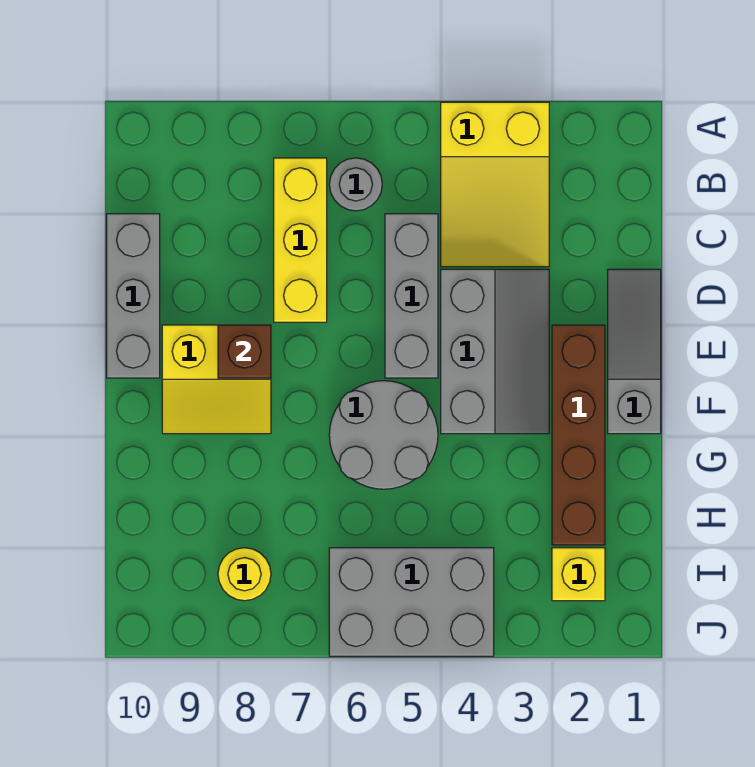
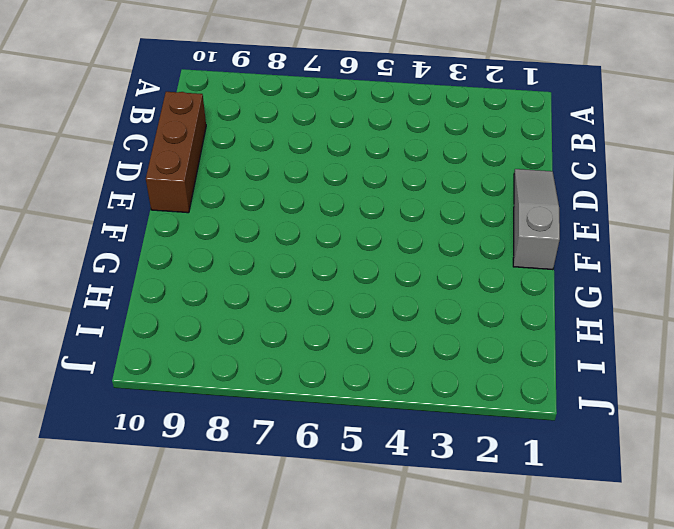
brown 1x3 brick [146,92,206,213] -> grey 1x3 brick [107,214,160,378]
none -> yellow 2x3 slope [441,102,549,267]
none -> grey 1x1 round brick [329,158,382,211]
none -> yellow 1x3 brick [274,158,327,322]

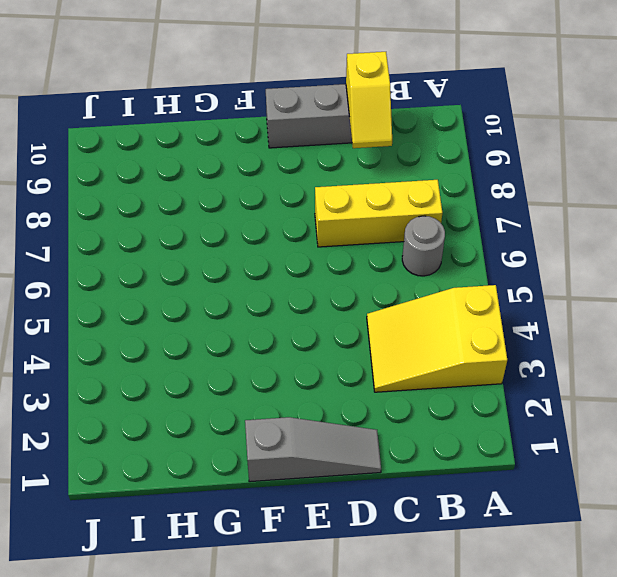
yellow 1x2 slope [346,52,392,148] -> none
none -> grey 1x3 brick [385,214,438,378]
none -> grey 2x3 slope [441,269,549,434]
none -> brown 1x4 brick [552,325,605,545]

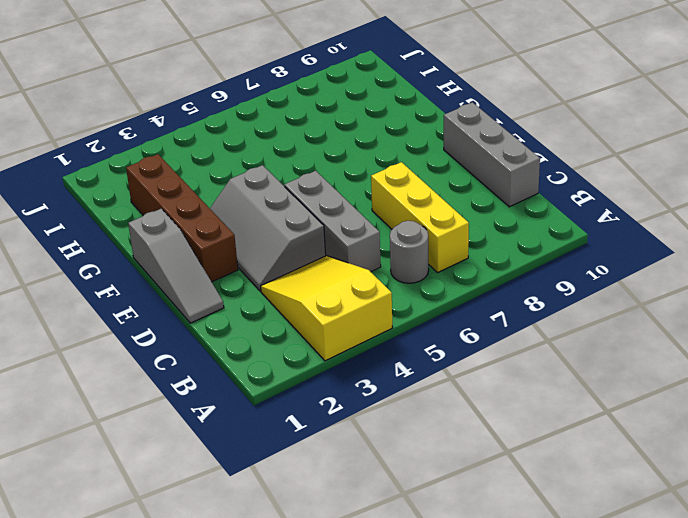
none -> yellow 2x2 slope [162,325,271,434]
none -> grey 2x2 round brick [329,381,438,489]
none -> yellow 1x1 brick [552,548,605,601]

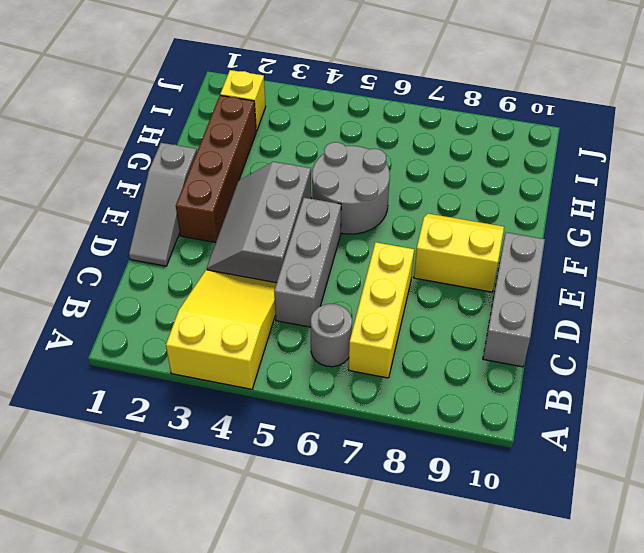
none -> grey 2x3 brick [329,548,494,656]
none -> yellow 1x1 round brick [218,548,271,601]
none -> brown 1x1 brick [218,325,271,378]

